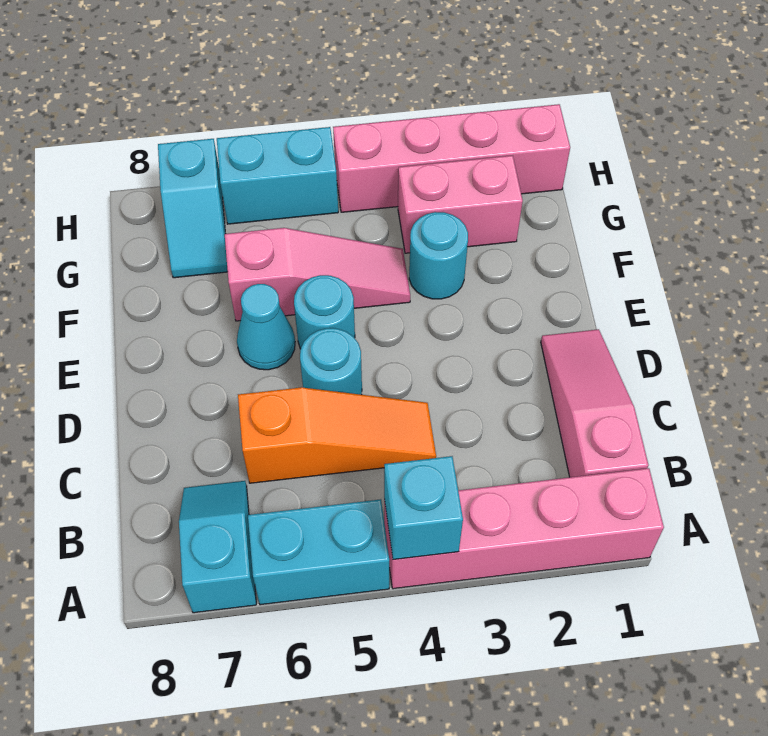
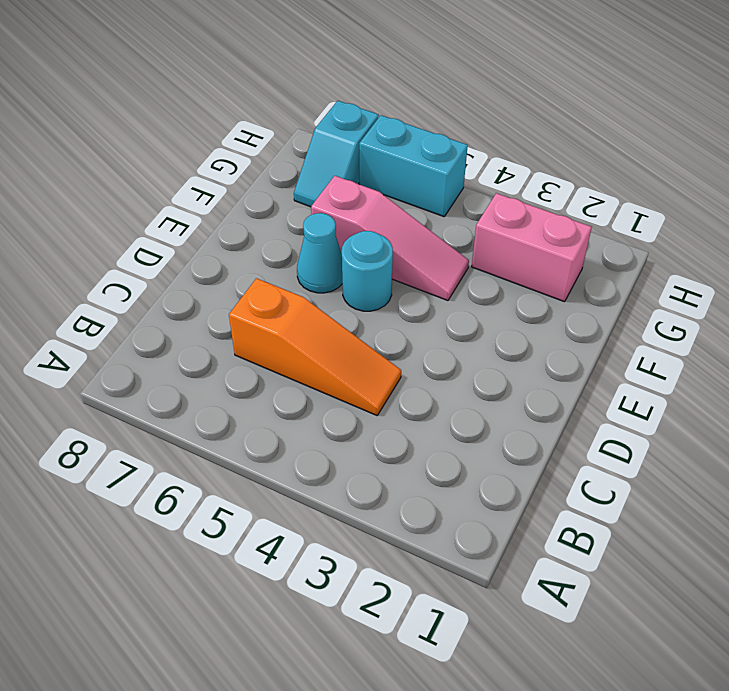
none -> pink 1x4 brick [384,468,664,589]
none -> cyan 1x2 brick [248,499,389,605]
none -> cyan 1x2 slope [179,481,256,613]

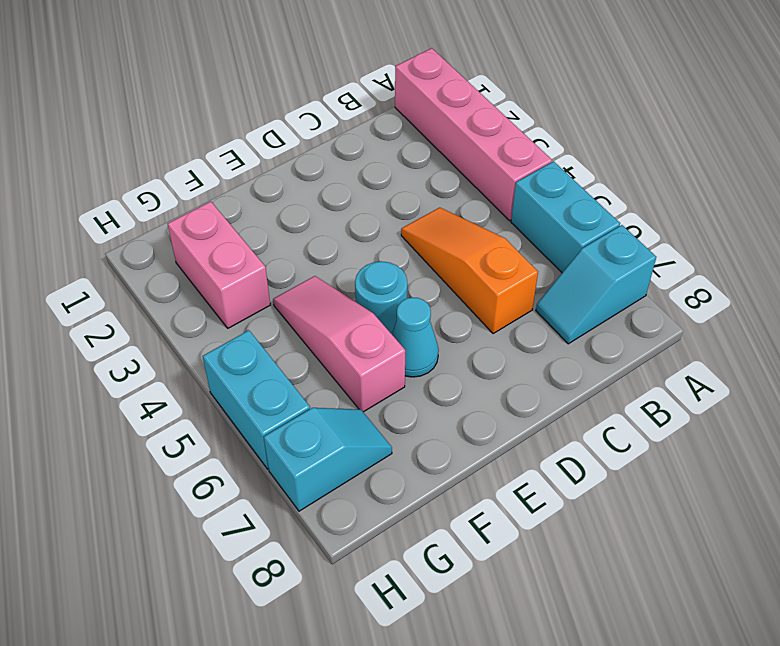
none -> pink 1x3 slope [541,329,648,477]
none -> cyan 1x1 round brick [300,328,362,395]
none -> cyan 1x1 round brick [409,212,468,299]

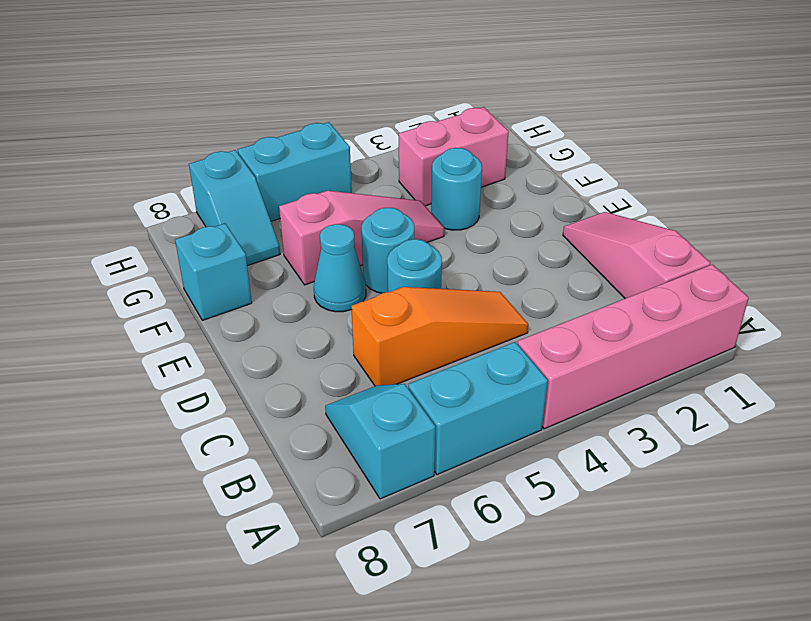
cyan 1x1 brick [175,223,252,320] -> cyan 1x1 brick moved to [384,456,463,560]
none -> pink 1x4 brick [333,104,570,212]

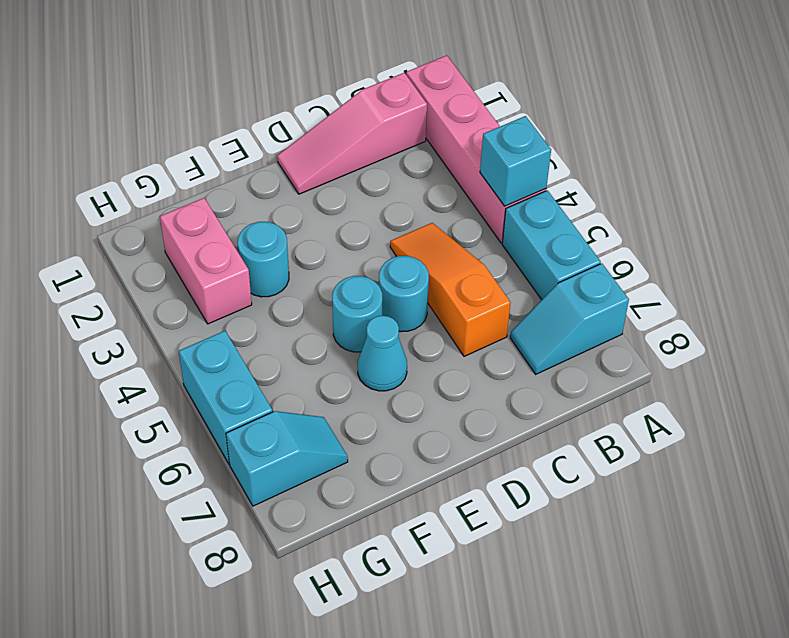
none -> pink 1x3 slope [225,228,410,321]
none -> pink 1x4 brick [333,104,570,212]

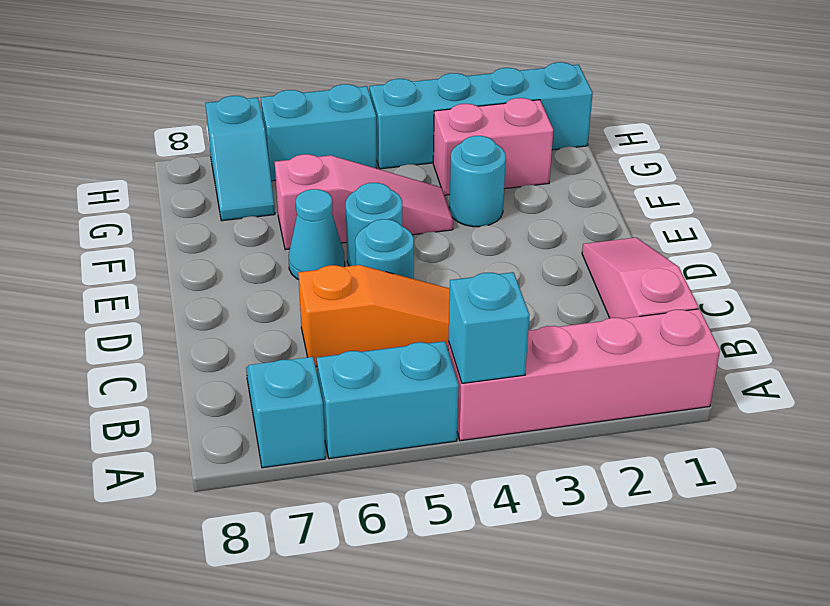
cyan 1x4 brick [370,62,593,169] -> pink 1x4 brick [333,104,570,212]

